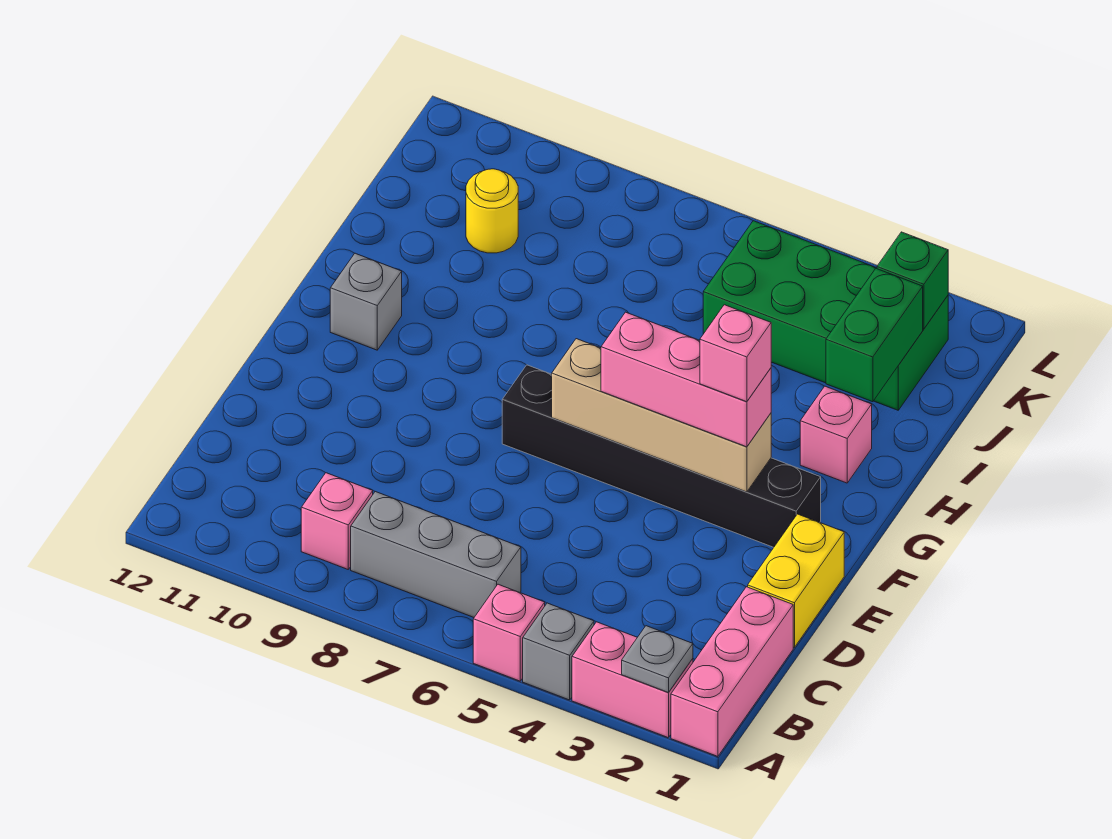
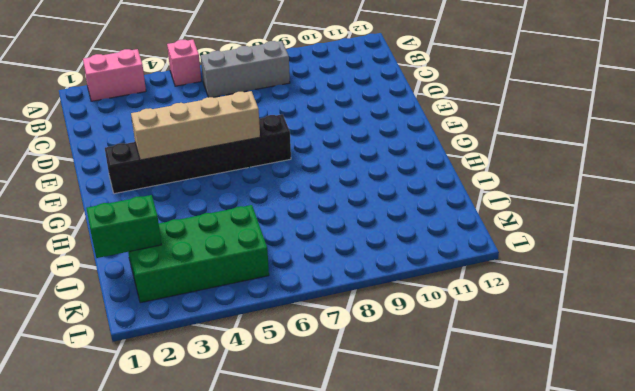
green 1x2 brick [86,195,161,258] -> green 1x2 brick turned to [826,269,923,402]
none -> pink 1x3 brick [671,587,793,756]
none -> grey 1x1 brick [523,603,594,700]
none -> pink 1x1 brick [301,473,373,569]

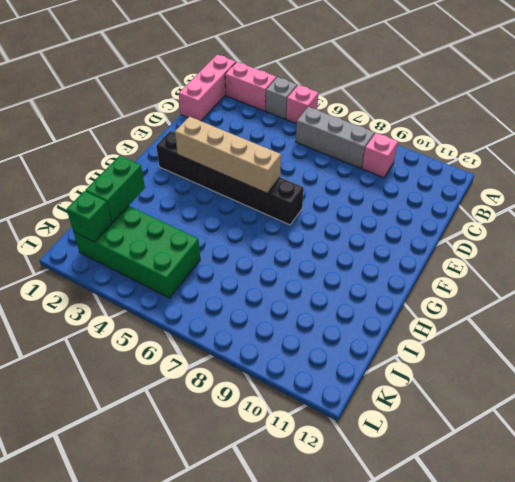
none -> yellow 1x2 brick [748,514,844,647]
none -> grey 1x1 brick [330,253,402,350]
none -> pink 1x1 brick [800,386,872,483]

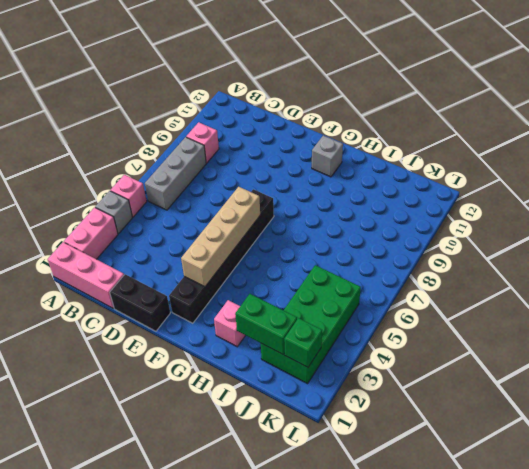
black 1x2 brick [110,274,170,331] -> yellow 1x2 brick [748,514,844,647]
none -> yellow 1x1 round brick [466,169,518,253]
none -> grey 1x1 plate [622,626,693,693]
none -> pink 1x3 brick [601,312,771,447]

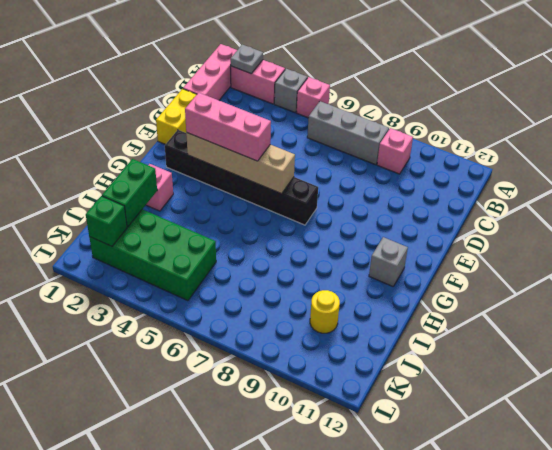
none -> pink 1x1 brick [700,305,771,402]

